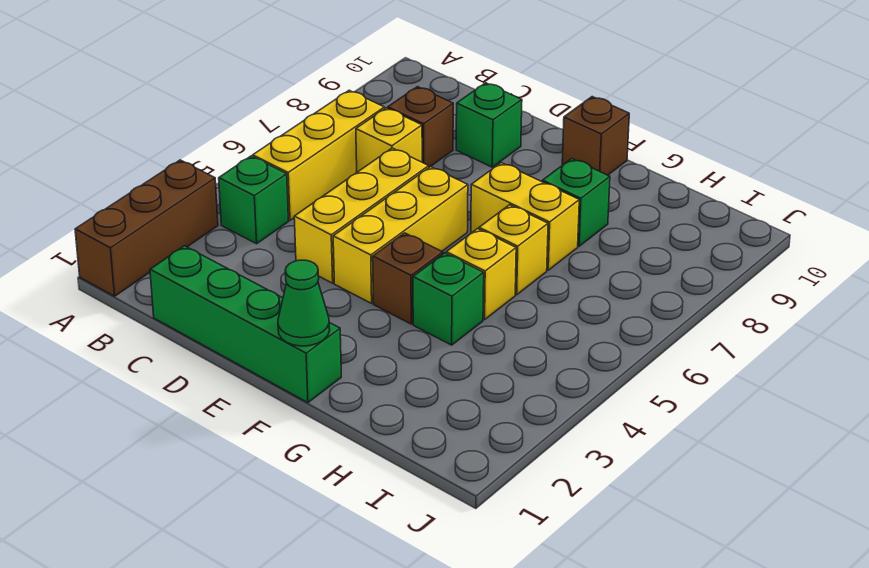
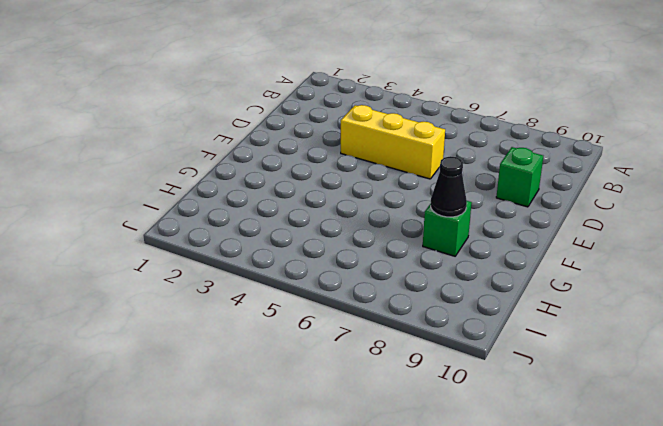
black 1x1 cone [431,156,467,217] -> none
none -> brown 1x3 brick [75,160,218,296]
none -> green 1x1 brick [219,156,289,244]
none -> yellow 1x3 brick [253,90,384,220]

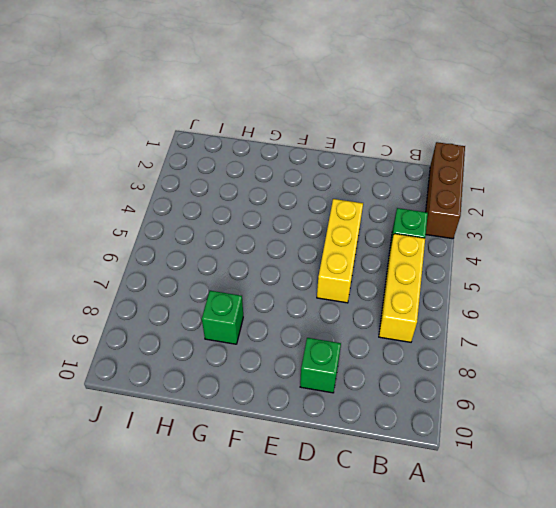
none -> green 1x4 brick [150,246,341,403]
none -> yellow 1x1 brick [356,108,422,172]
none -> brown 1x1 brick [388,87,453,167]

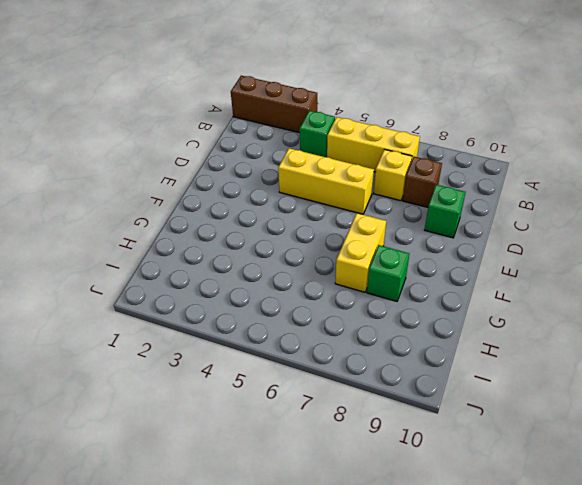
none -> green 1x4 brick [150,246,341,403]
none -> yellow 1x3 brick [333,167,468,303]
none -> brown 1x1 brick [373,233,443,324]

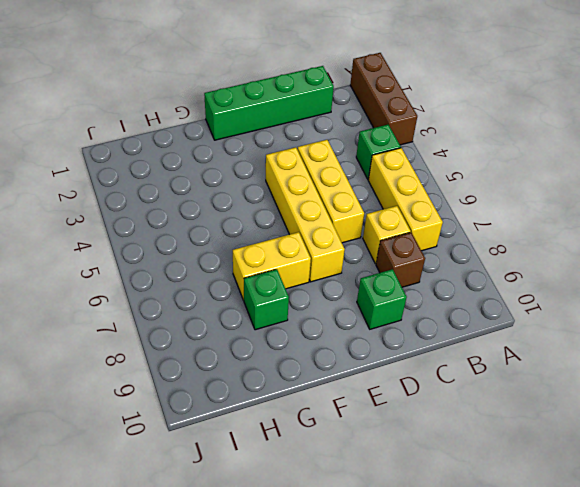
yellow 1x4 brick [266,147,345,282] -> yellow 1x3 brick [333,167,468,303]
none -> brown 1x1 brick [373,233,443,324]
none -> brown 1x1 brick [562,97,629,175]
none -> green 1x1 brick [413,253,484,345]

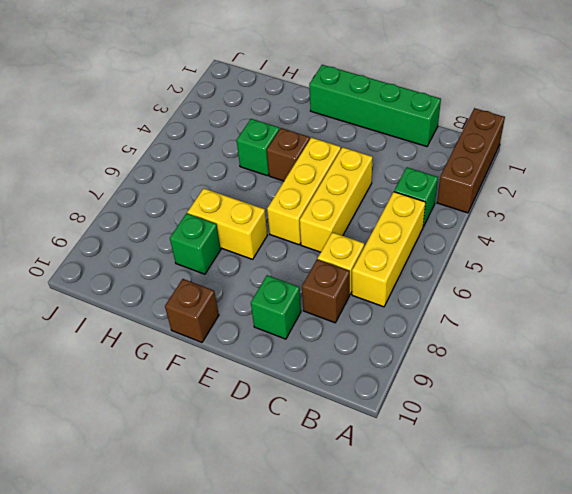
none -> yellow 1x1 brick [446,229,516,320]
none -> yellow 1x1 brick [479,205,548,295]
none -> green 1x1 cone [278,260,330,346]

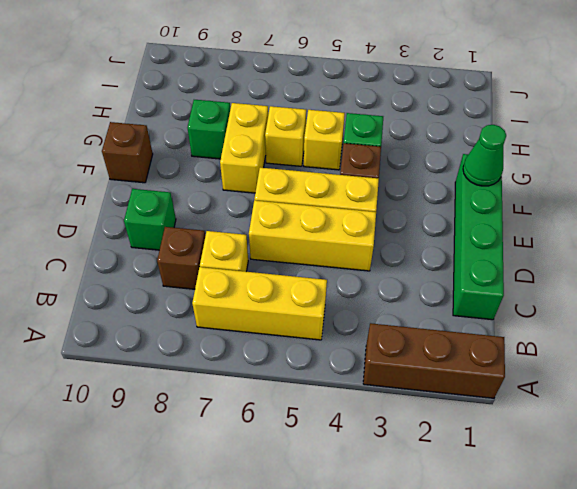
none -> green 1x1 brick [219,156,289,244]

